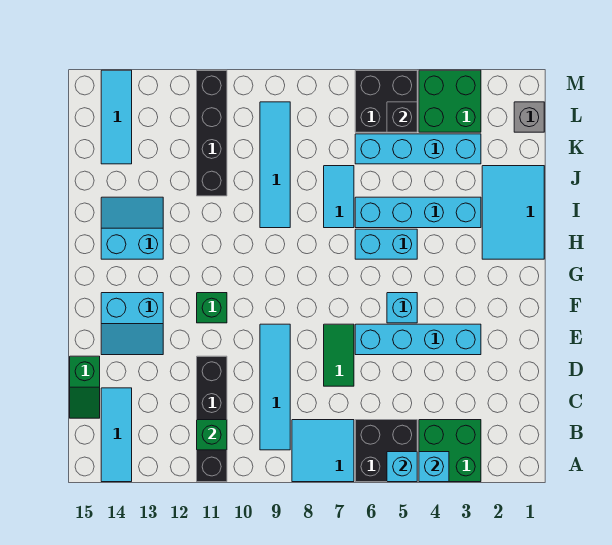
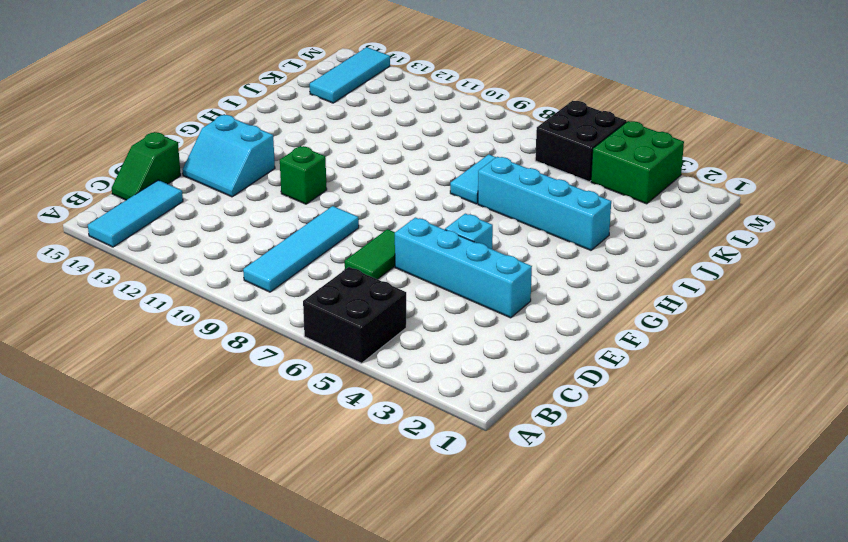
none -> green 2x2 brick [419,420,481,482]
none -> cyan 2x2 tile [292,420,354,482]
none -> black 1x4 brick [197,356,227,482]

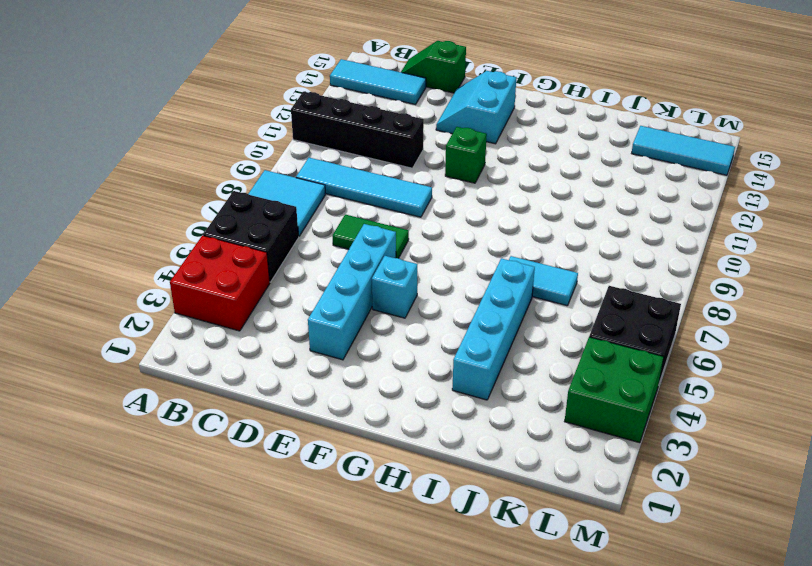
red 2x2 brick [170,236,270,331] -> green 2x2 brick [419,420,481,482]
none -> cyan 2x3 tile [482,166,544,259]
none -> cyan 1x2 brick [355,229,417,259]
none -> cyan 2x2 slope [101,197,163,259]

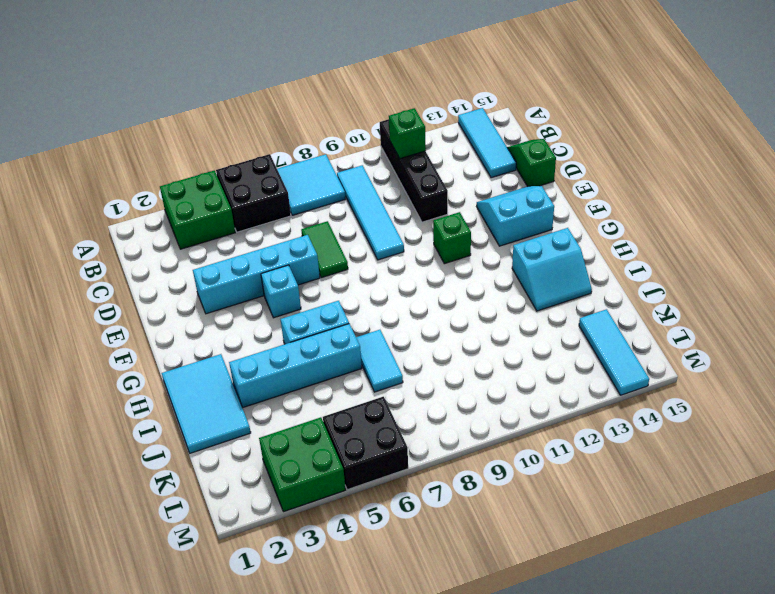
none -> cyan 1x4 tile [260,102,290,228]
none -> black 1x4 brick [197,70,227,196]
none -> cyan 1x4 brick [355,134,481,164]

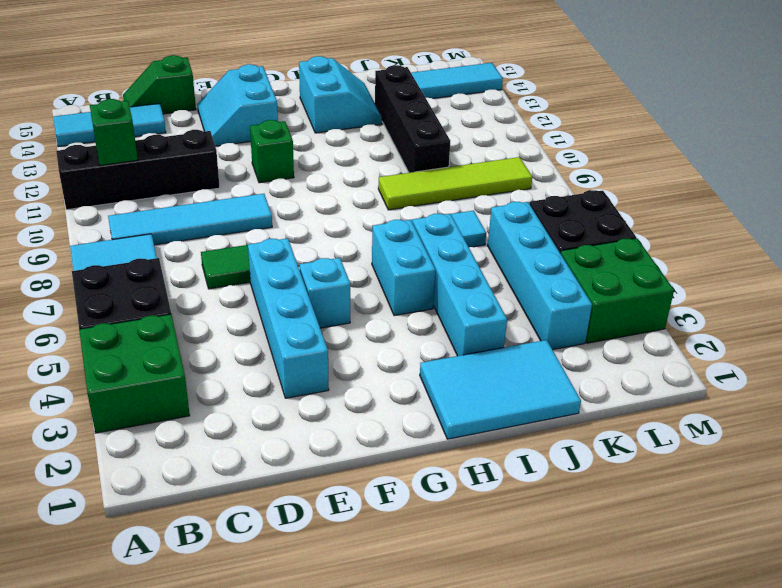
lime 1x4 tile [378,157,532,210] -> cyan 1x4 tile [260,102,290,228]
black 1x4 brick [375,65,450,173] -> black 1x4 brick turned to [197,70,227,196]
none -> grey 1x1 brick [514,102,544,132]
none -> cyan 1x1 brick [419,452,449,482]
none -> cyan 1x1 brick [387,452,417,482]

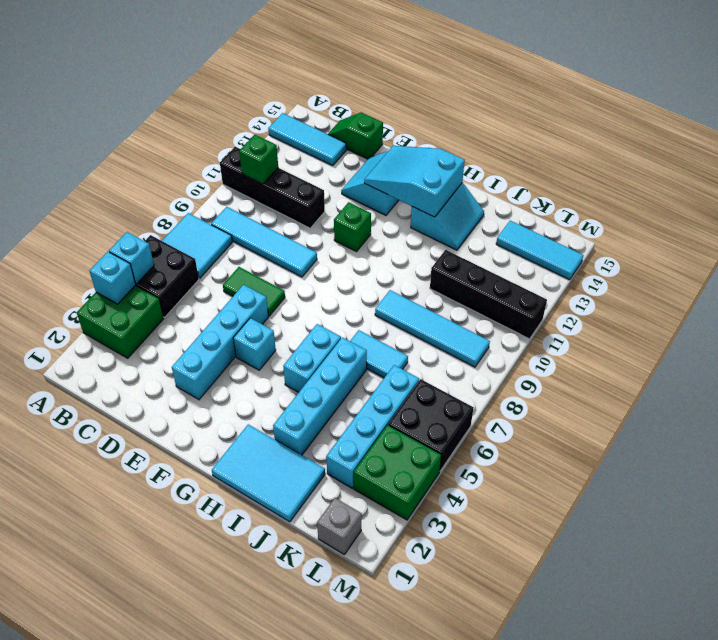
cyan 2x3 slope [364,146,465,217] -> none
none -> black 1x1 brick [387,102,417,132]

